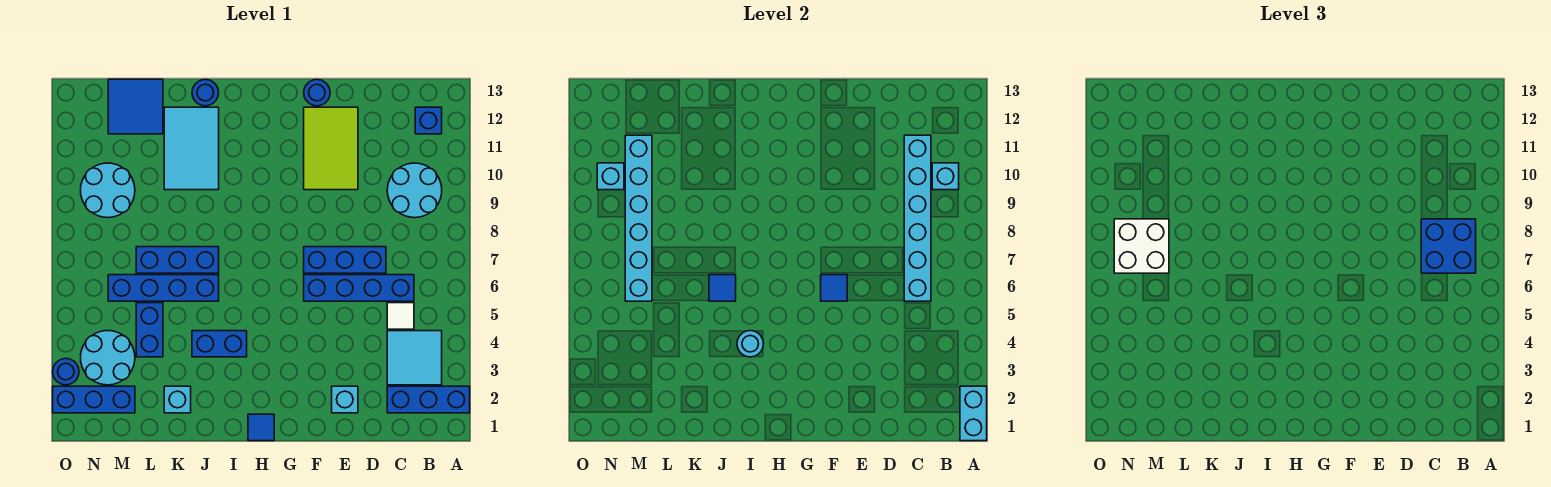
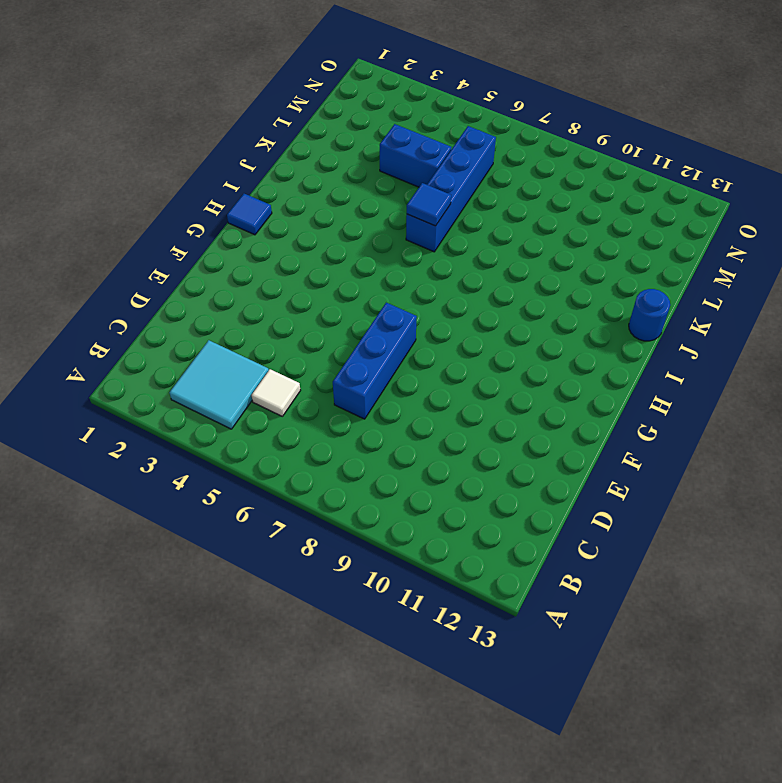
none -> blue 1x3 brick [387,386,470,413]
none -> cyan 2x2 round brick [387,163,442,218]
none -> blue 1x1 brick [415,107,442,134]
none -> blue 1x4 brick [304,275,414,301]

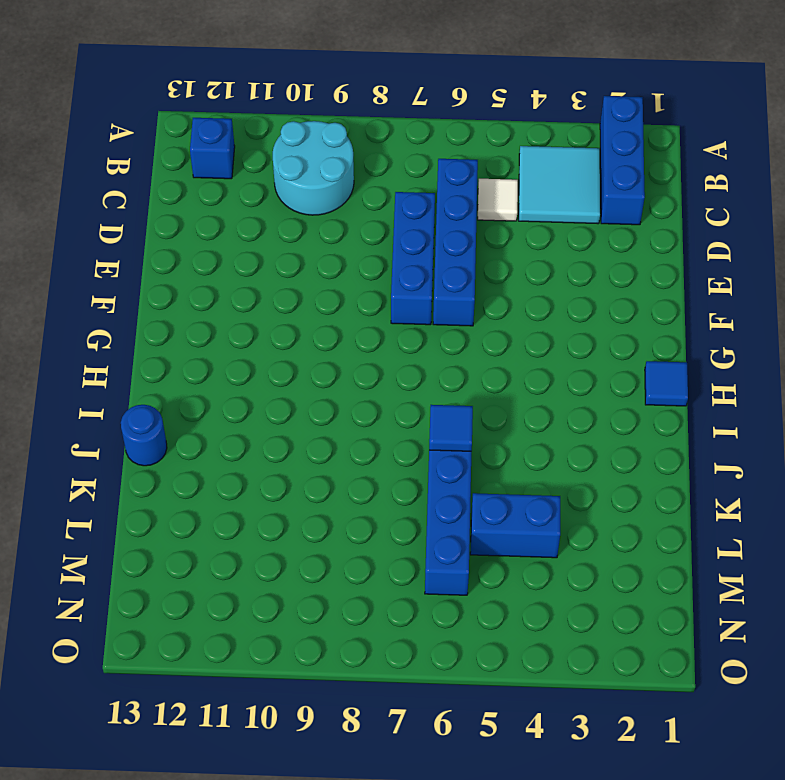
none -> cyan 1x1 brick [332,386,358,413]
none -> lime 2x3 tile [304,107,358,190]
none -> blue 1x1 round brick [304,80,330,106]
none -> blue 1x2 brick [192,331,247,357]

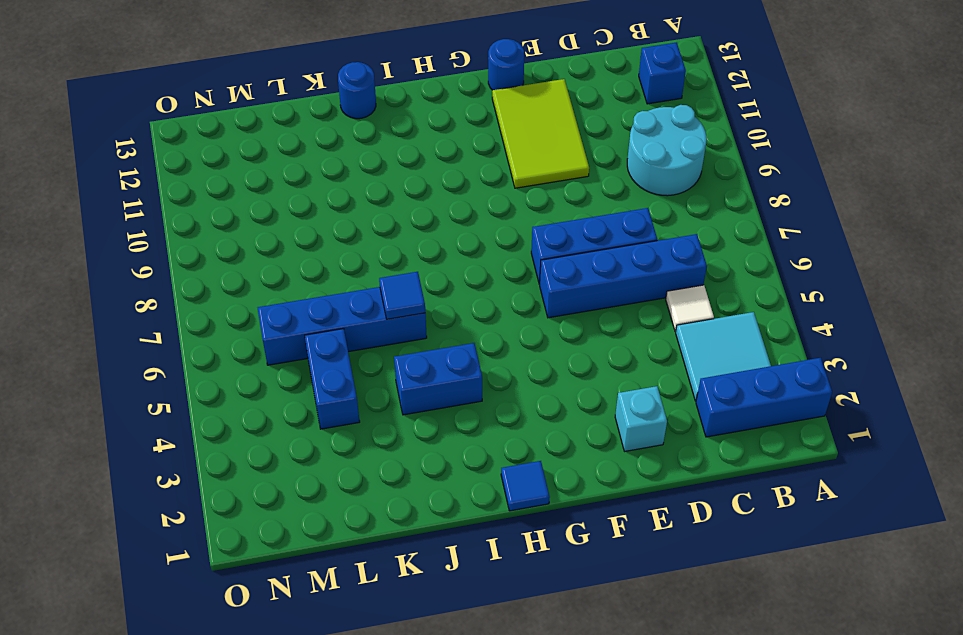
none -> blue 1x3 brick [136,247,219,273]
none -> cyan 2x3 tile [164,107,219,190]
none -> cyan 1x1 brick [164,386,191,413]
none -> blue 2x2 tile [108,79,163,134]

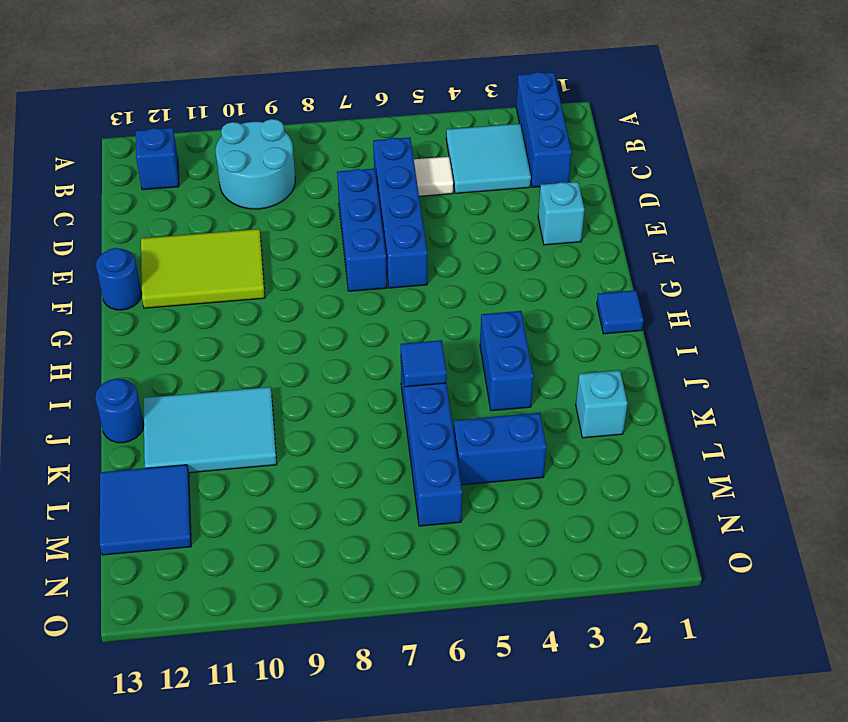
none -> blue 1x3 brick [136,247,219,273]
none -> blue 1x3 brick [53,386,135,413]
none -> cyan 2x2 round brick [81,331,135,385]
none -> cyan 2x2 round brick [81,163,135,218]

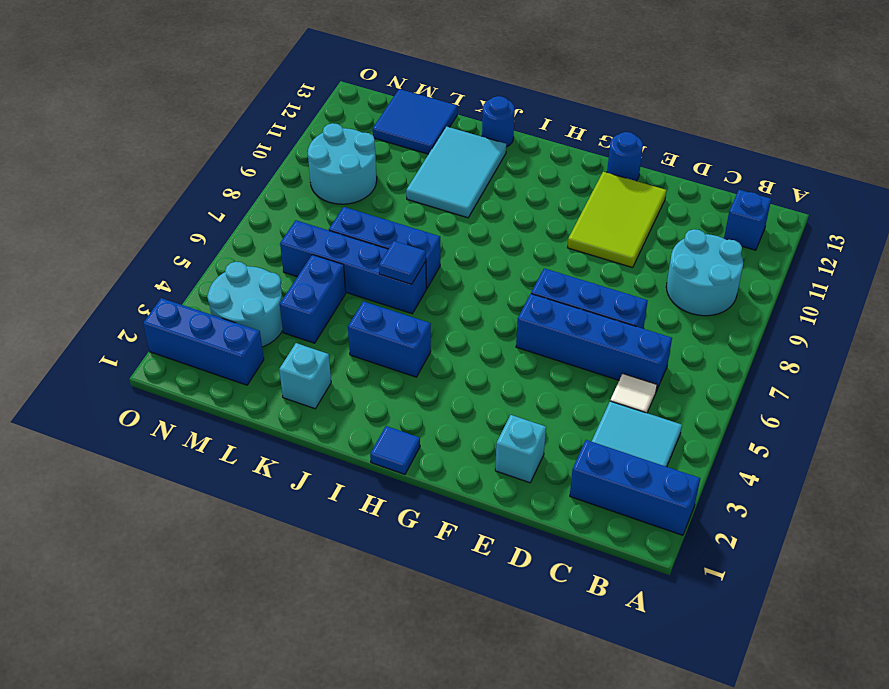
none -> blue 1x1 round brick [53,358,79,385]
none -> cyan 1x2 brick [960,386,987,441]
none -> cyan 1x1 brick [932,163,959,190]
none -> cyan 1x6 brick [904,135,931,301]

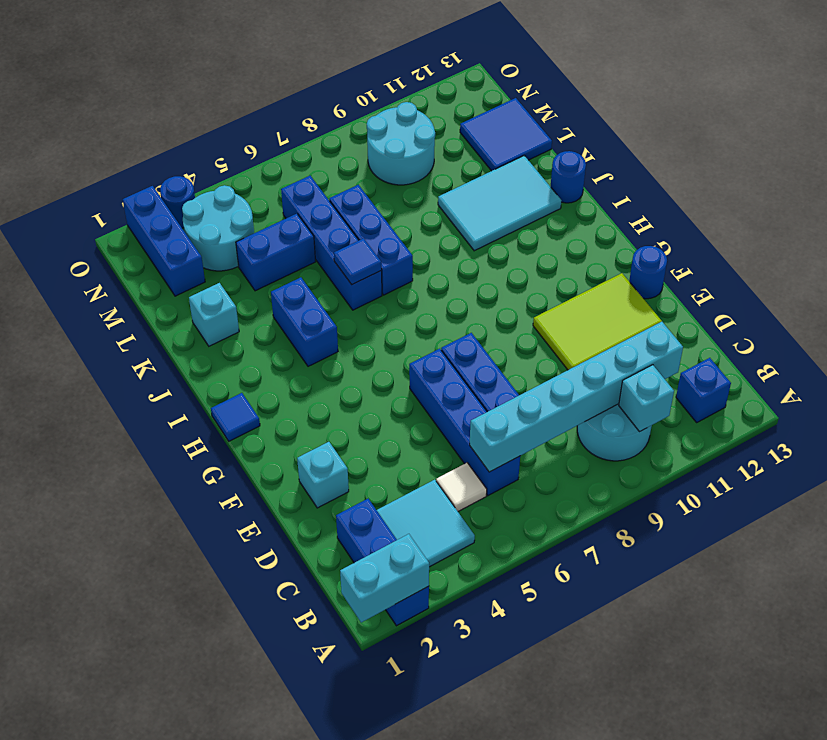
none -> blue 1x1 tile [821,275,847,301]
none -> cyan 1x1 round brick [737,331,763,357]
none -> cyan 1x6 brick [625,135,652,301]
none -> cyan 1x1 brick [597,163,624,190]

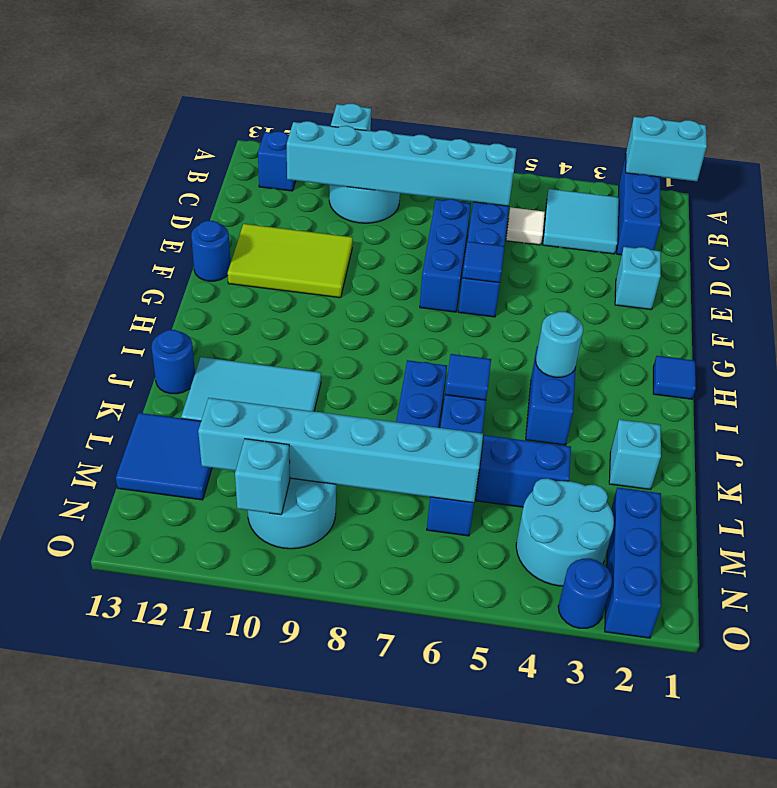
none -> blue 2x2 brick [1421,219,1476,273]
none -> white 2x2 brick [1114,219,1169,273]

